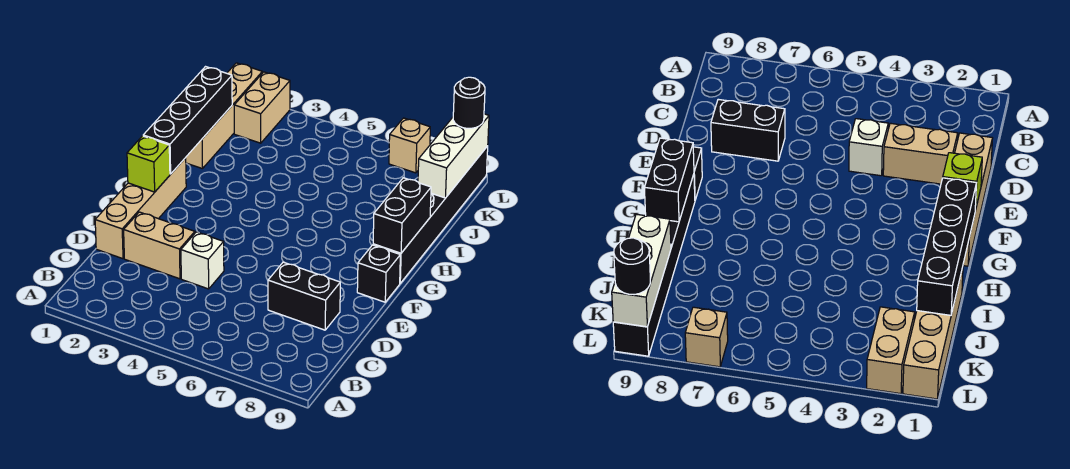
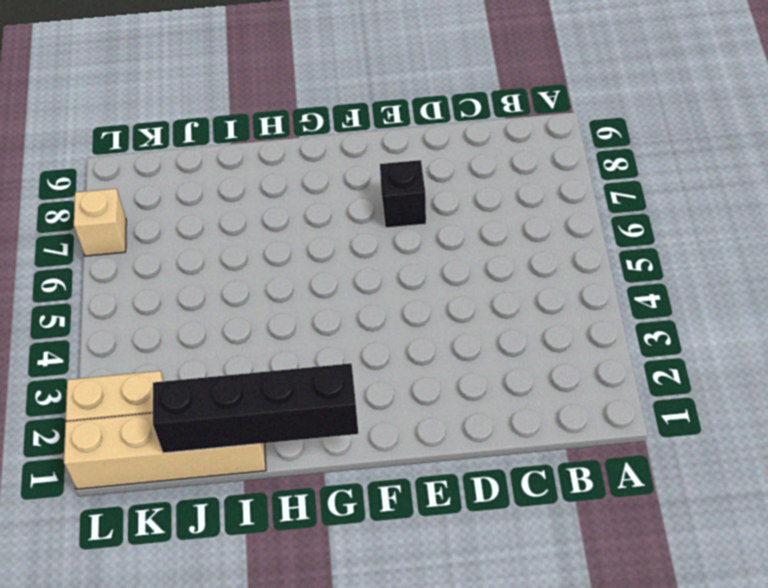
black 1x1 brick [380,160,426,228] -> black 1x1 brick moved to [357,245,400,302]
none -> tan 1x4 brick [95,158,186,259]
none -> tan 1x2 brick [124,212,195,279]
none -> white 1x1 brick [181,232,224,289]

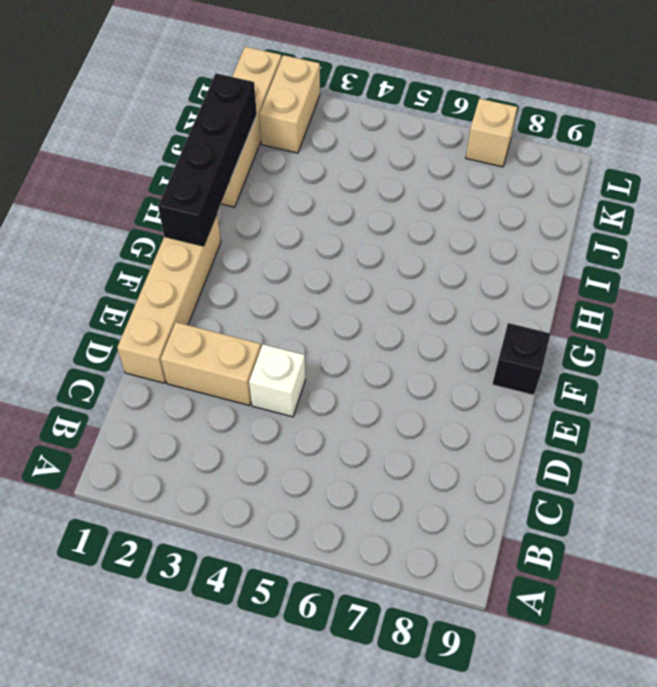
none -> black 1x2 brick [268,262,340,330]
none -> black 1x6 brick [373,146,488,283]
none -> lime 1x1 brick [127,136,170,192]

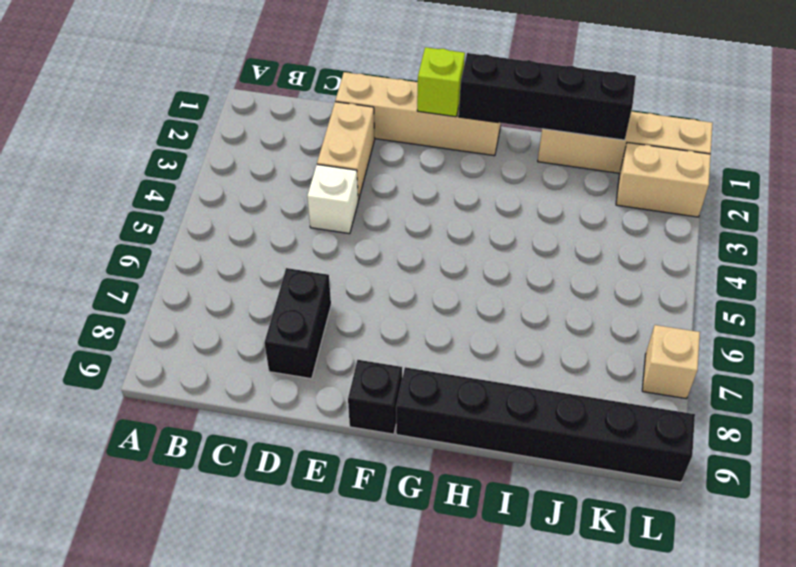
none -> black 1x2 brick [373,178,431,253]
none -> white 1x3 brick [418,114,489,198]
none -> black 1x1 round brick [453,77,485,128]

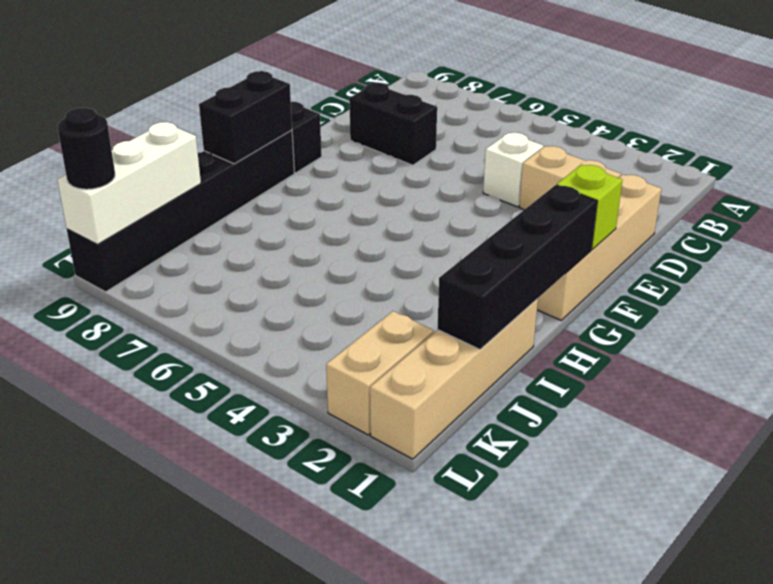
none -> tan 1x1 brick [389,118,430,173]

